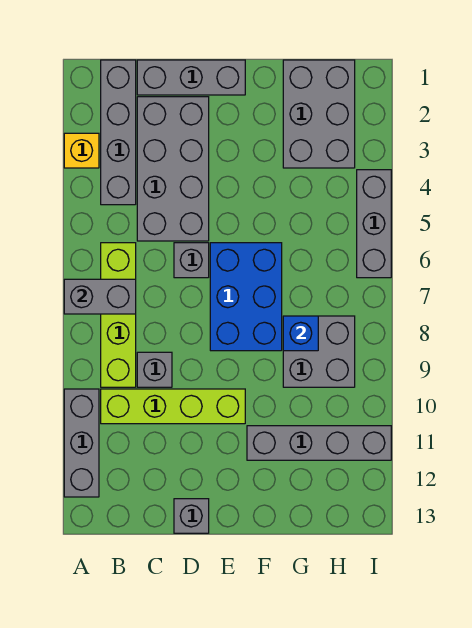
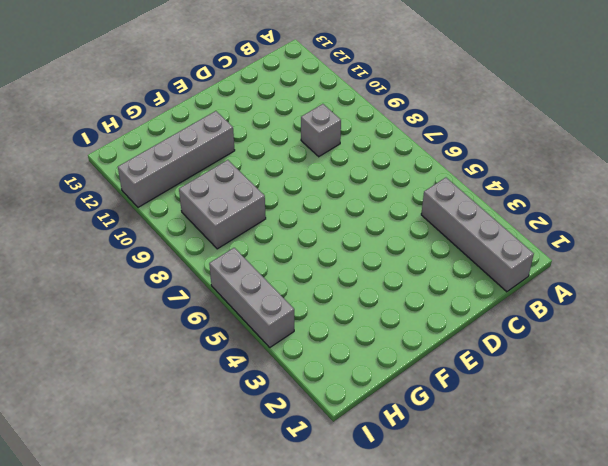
none -> yellow 1x1 brick [64,133,99,168]
none -> grey 1x3 brick [64,389,99,497]
none -> lime 1x4 brick [101,243,136,387]

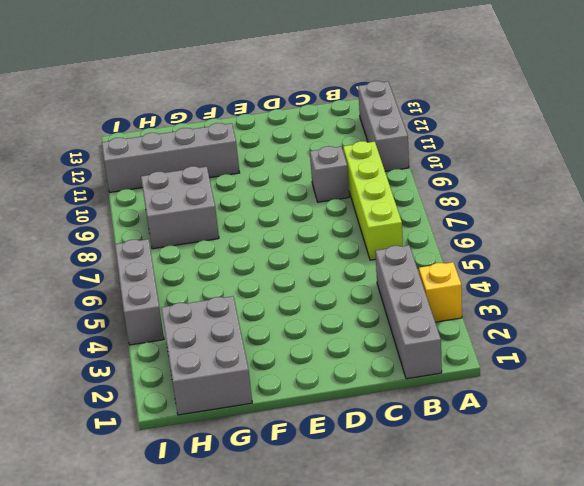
none -> lime 1x4 brick [101,389,245,424]
none -> grey 1x3 brick [137,60,245,95]
none -> grey 2x4 brick [137,97,209,241]

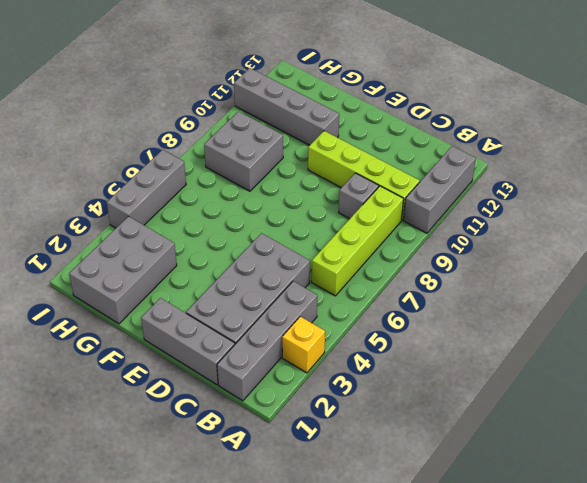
none -> grey 1x1 brick [174,243,209,278]
none -> grey 1x1 brick [174,499,209,533]
none -> blue 2x3 brick [210,243,282,351]

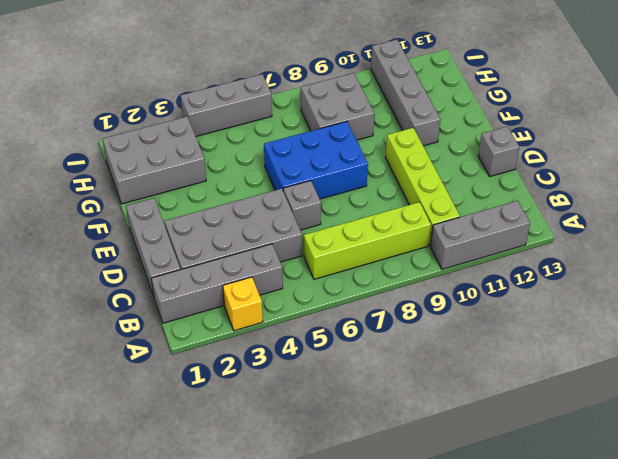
none -> grey 1x1 brick [137,352,172,387]
none -> grey 1x2 brick [64,279,136,314]
none -> blue 1x1 brick [283,316,318,351]

